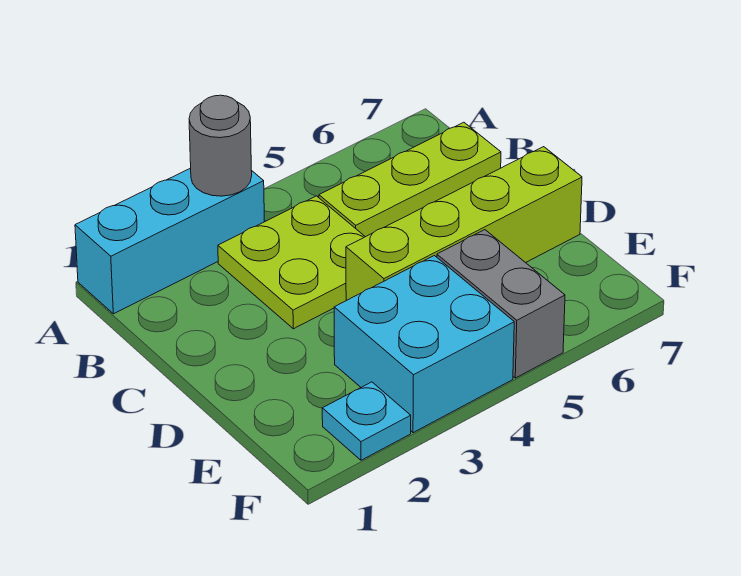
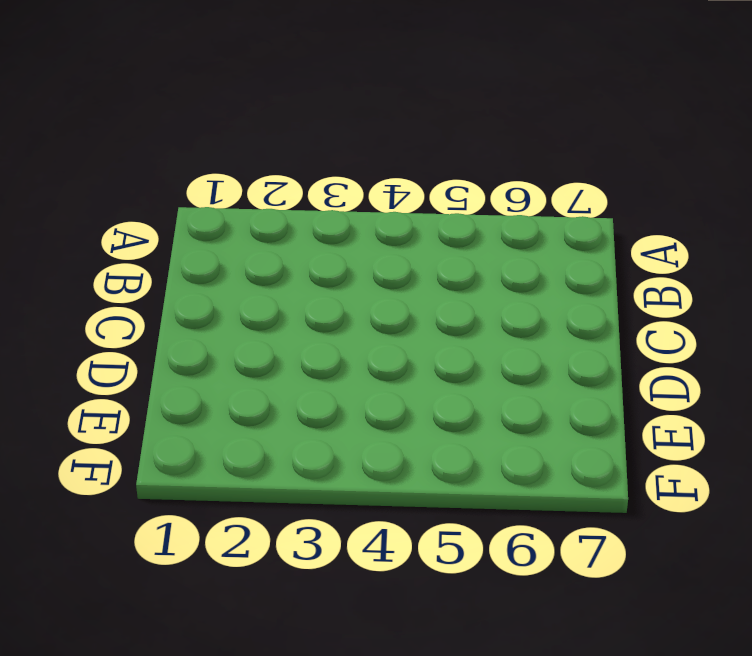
none -> cyan 1x3 brick [75,168,264,314]
none -> lime 2x2 plate [218,196,365,329]

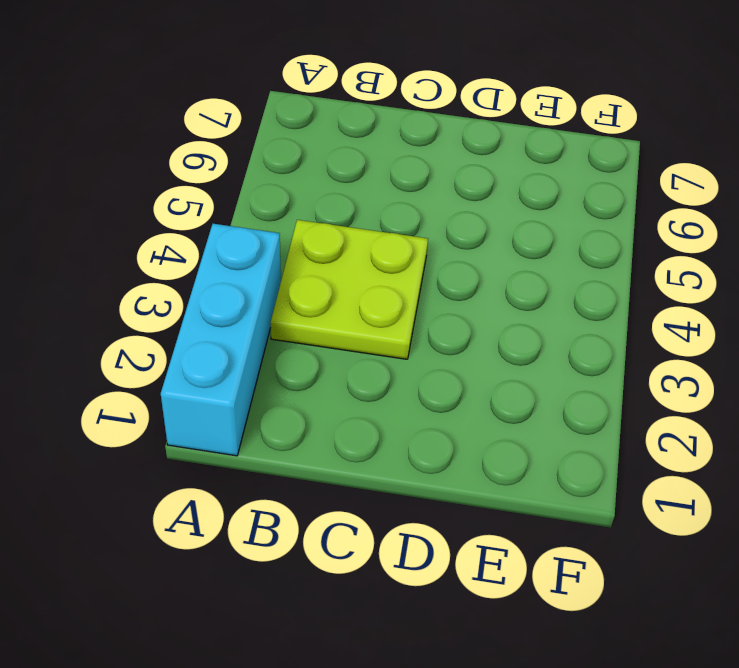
none -> lime 1x3 plate [319,122,501,237]
none -> lime 1x4 brick [346,147,582,300]

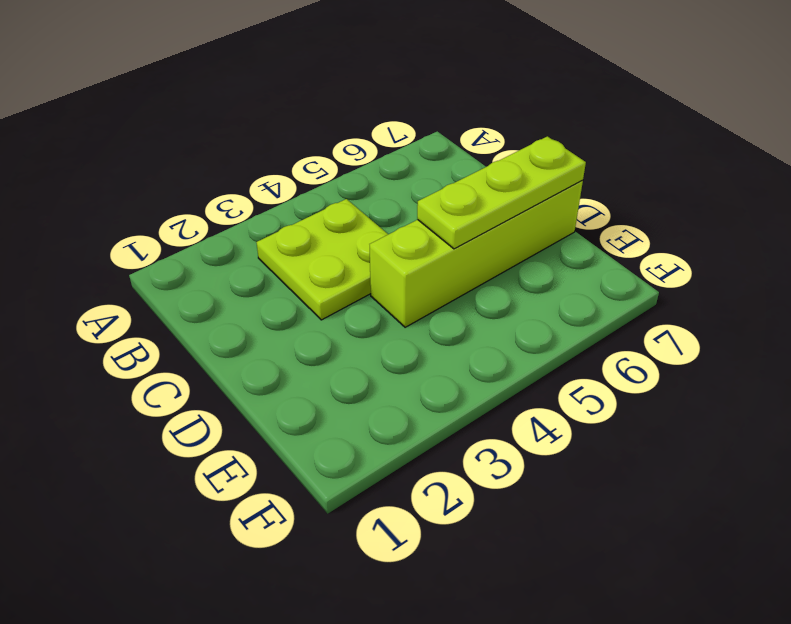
lime 1x3 plate [417,136,586,249] -> lime 1x3 plate moved to [319,122,501,237]
none -> cyan 1x3 brick [75,168,264,314]
none -> cyan 2x2 brick [334,256,514,433]

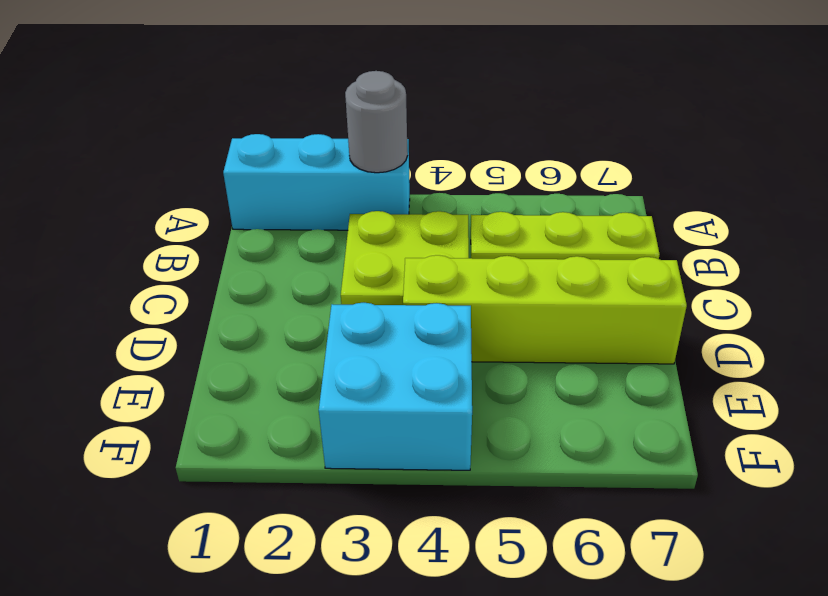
none -> grey 1x2 brick [437,230,565,378]
none -> cyan 1x1 plate [322,382,411,460]

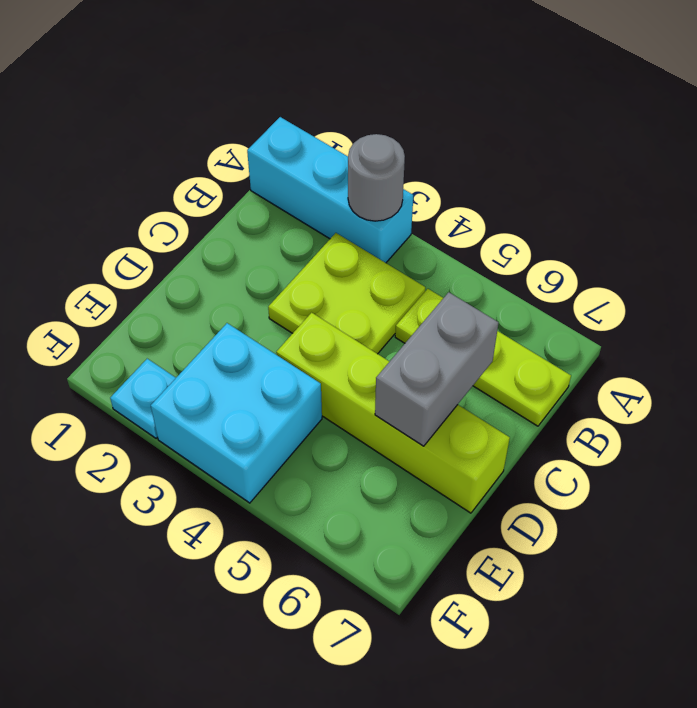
grey 1x2 brick [375,292,499,446] -> grey 1x2 brick moved to [437,230,565,378]

